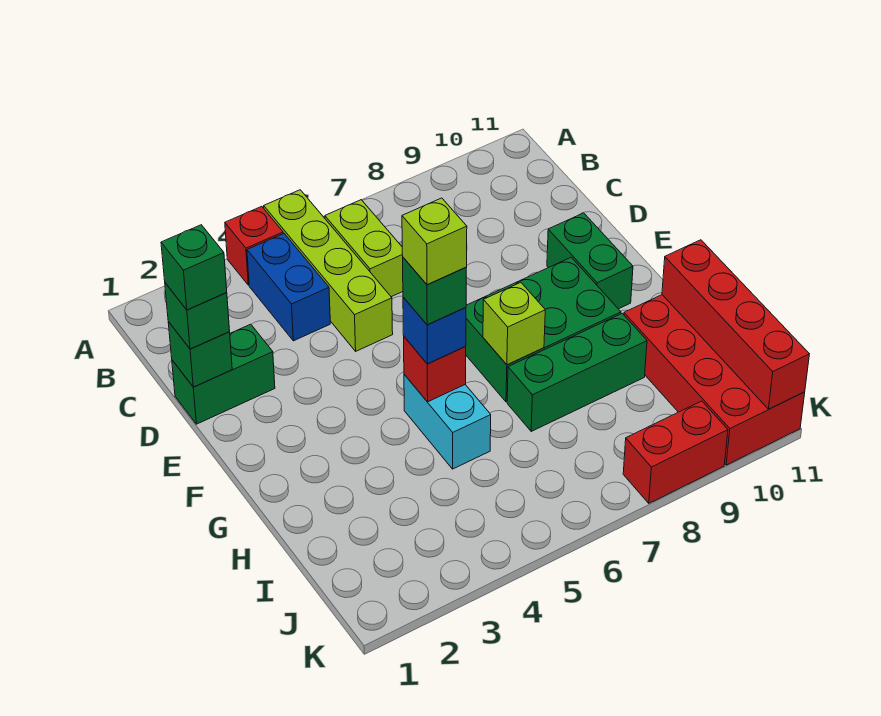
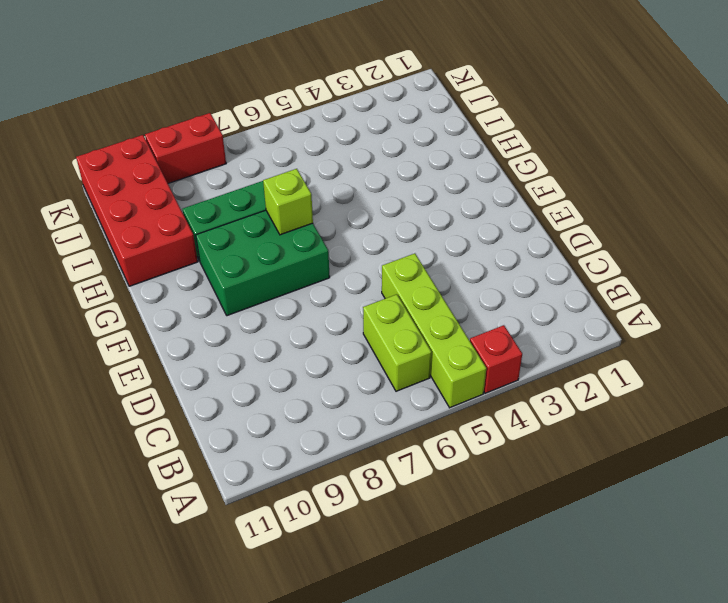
none -> blue 1x2 brick [247,234,330,341]
none -> green 1x2 brick [172,324,275,424]
none -> green 1x2 brick [547,213,633,309]

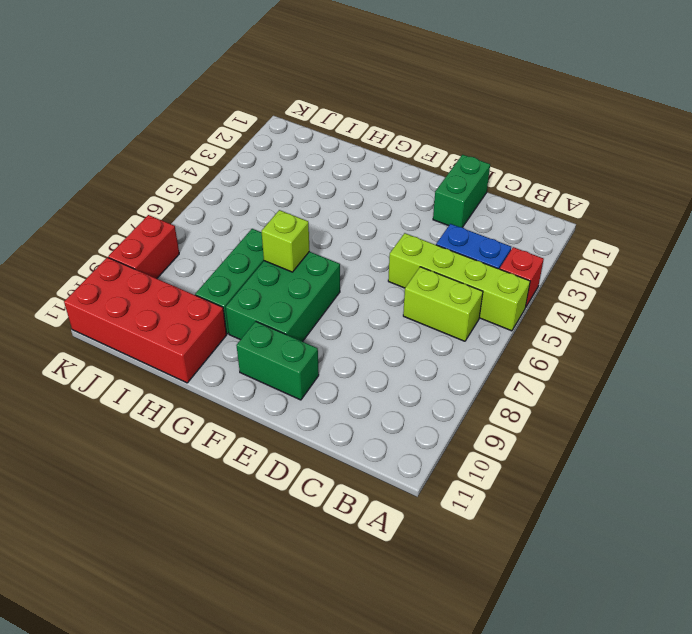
none -> cyan 1x2 brick [404,374,491,469]
none -> green 1x1 brick [168,322,232,387]
none -> red 1x1 brick [404,337,466,402]

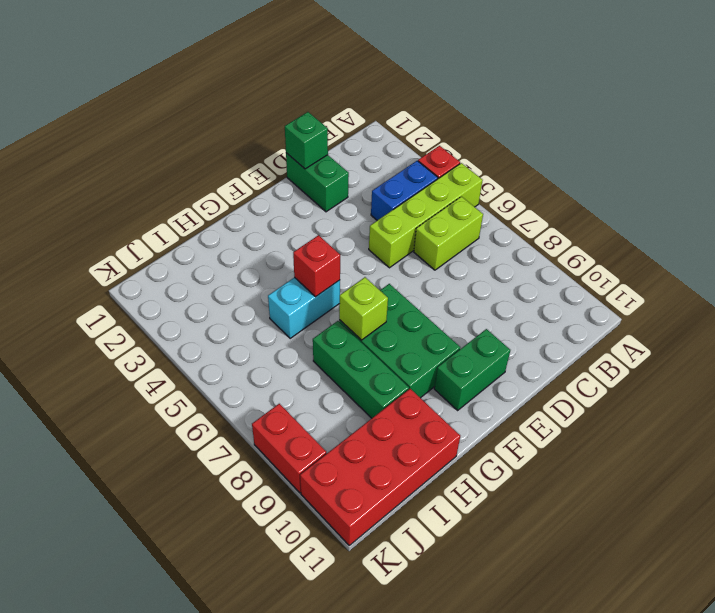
none -> red 1x4 brick [662,240,809,409]
none -> green 1x1 brick [165,283,230,349]
none -> blue 1x1 brick [403,297,466,364]

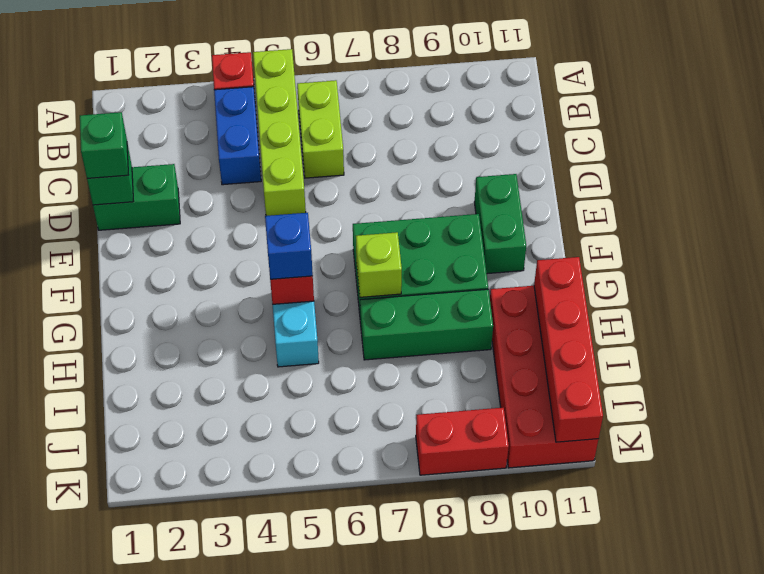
none -> green 1x1 brick [161,225,227,310]
none -> green 1x1 brick [403,258,466,325]
none -> lime 1x1 brick [402,198,467,285]

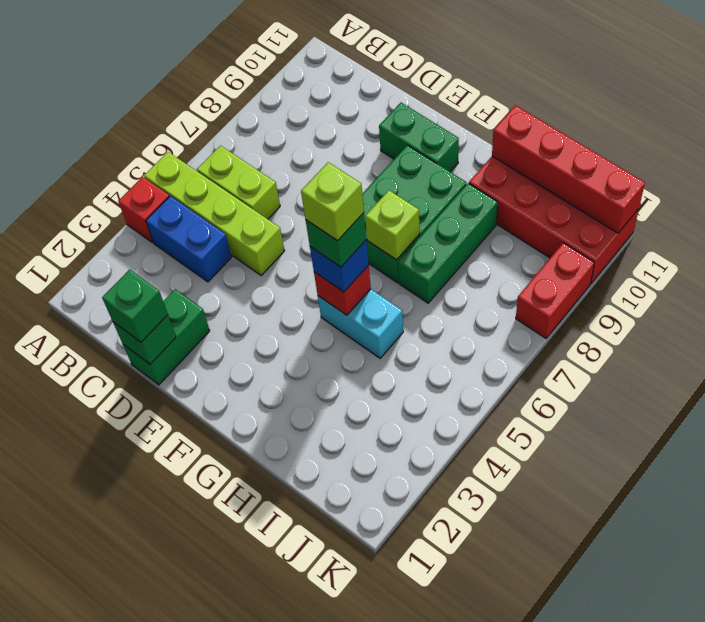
none -> green 1x1 brick [161,225,227,310]

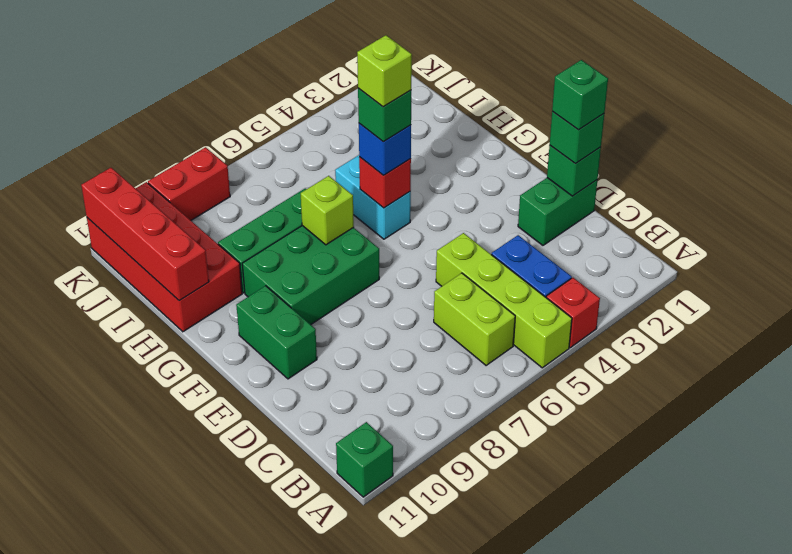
green 1x1 brick [336,422,393,497] -> none

